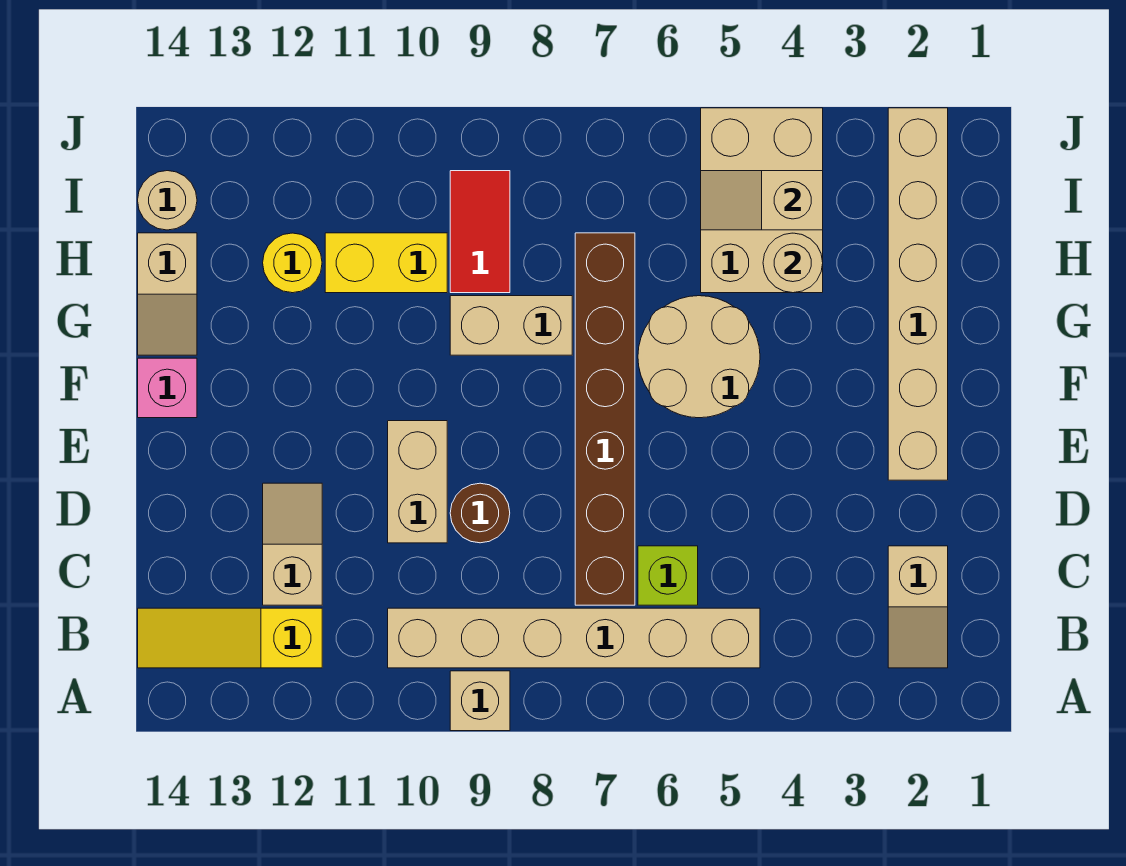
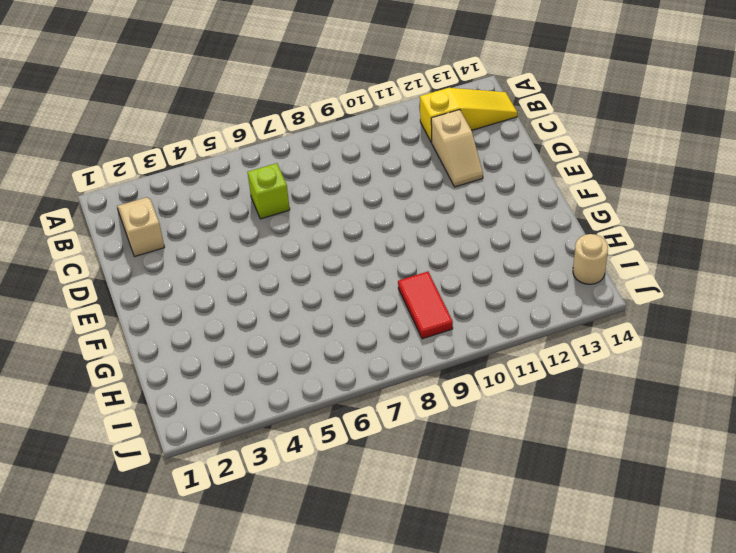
none -> tan 1x1 brick [450,671,510,731]
none -> tan 1x6 brick [388,608,760,668]
none -> brown 1x6 brick [575,233,635,605]

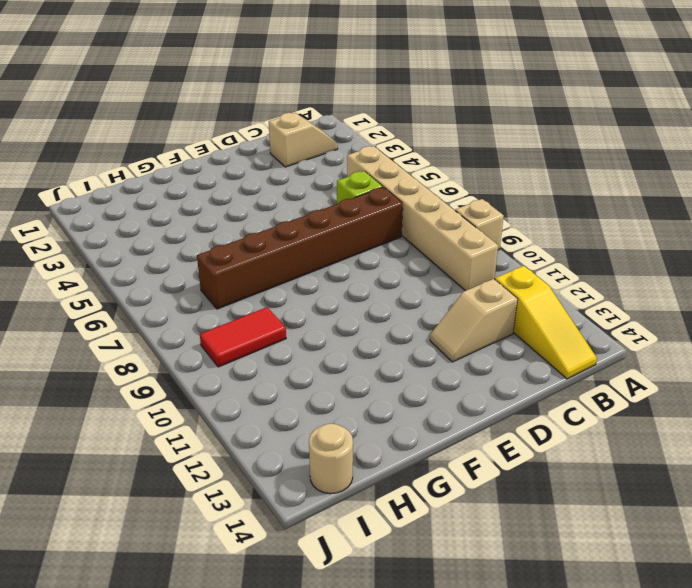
none -> brown 1x1 round brick [450,483,510,543]
none -> tan 1x2 brick [388,421,447,543]
none -> tan 1x6 brick [888,108,948,480]

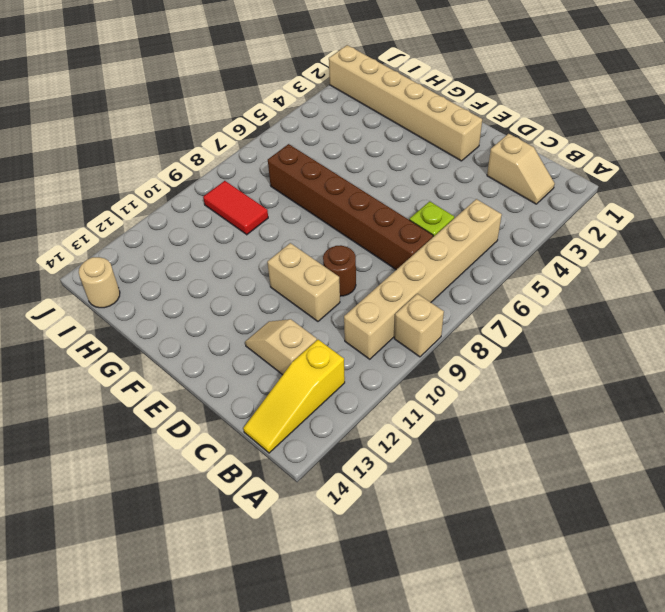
none -> tan 2x2 round brick [638,296,760,418]
none -> pink 1x1 brick [138,358,197,418]
none -> tan 1x2 brick [450,296,572,355]

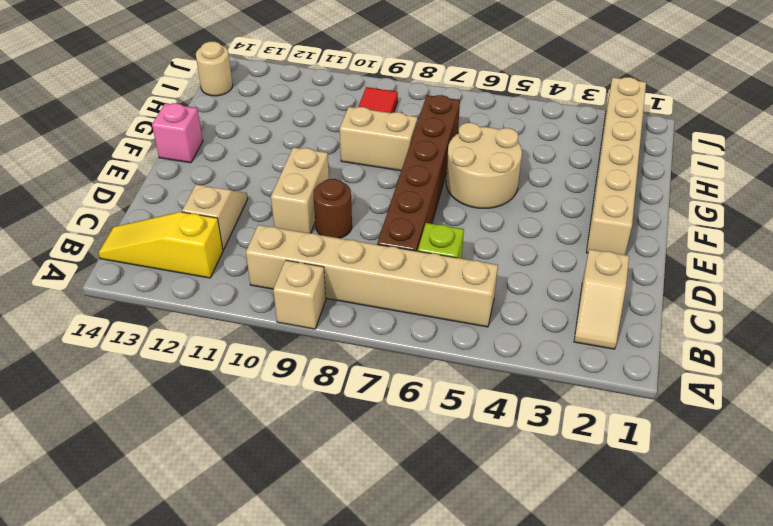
none -> tan 1x2 slope [138,233,197,355]
none -> tan 2x3 brick [701,108,823,293]
none -> yellow 1x2 brick [325,233,447,293]

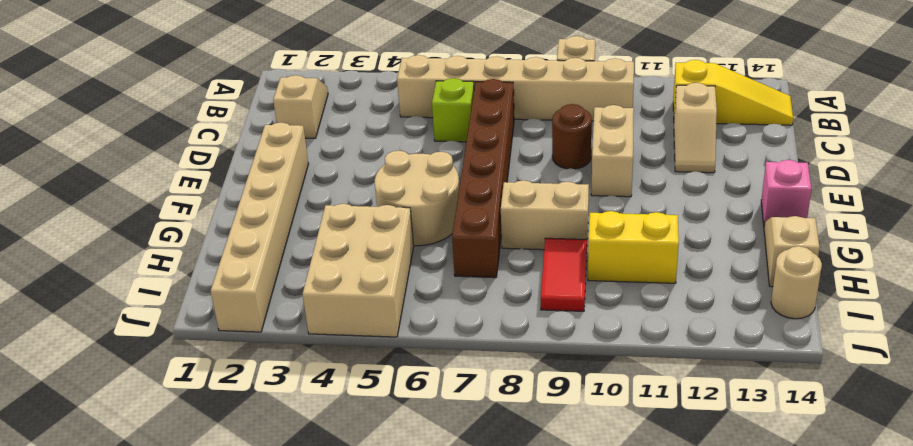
none -> yellow 1x1 round brick [263,233,322,293]
none -> tan 1x1 round brick [763,233,823,293]
none -> tan 1x2 slope [701,171,823,230]

